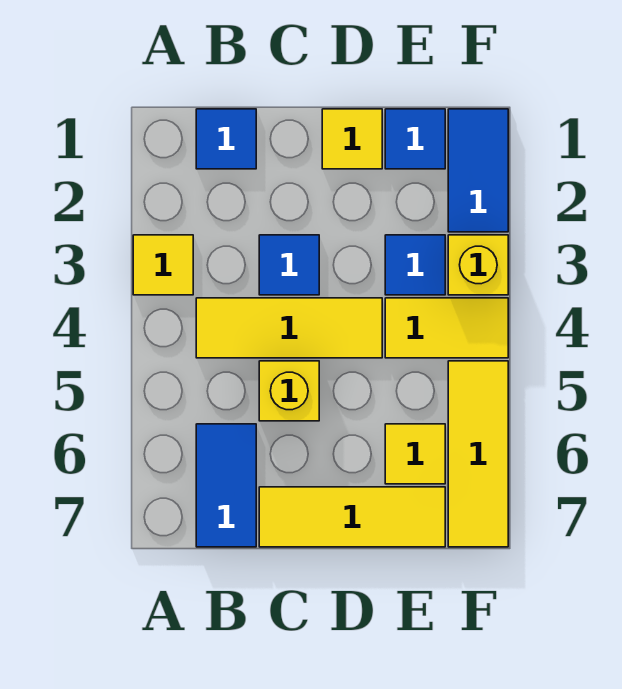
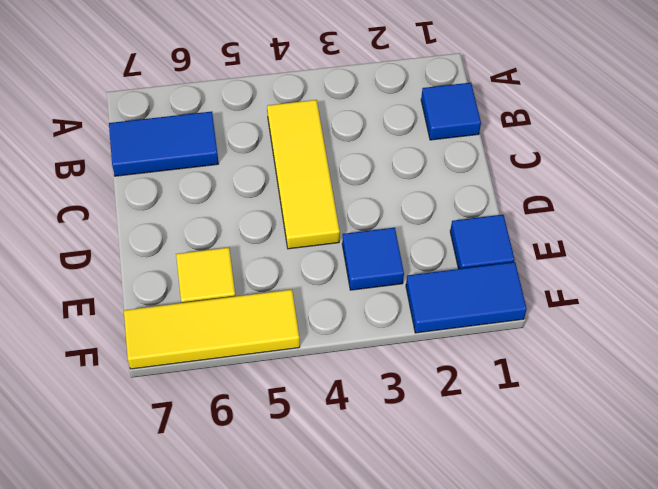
none -> yellow 1x1 tile [133,235,193,295]
none -> blue 1x1 tile [259,235,319,295]
none -> yellow 1x1 brick [259,361,319,421]

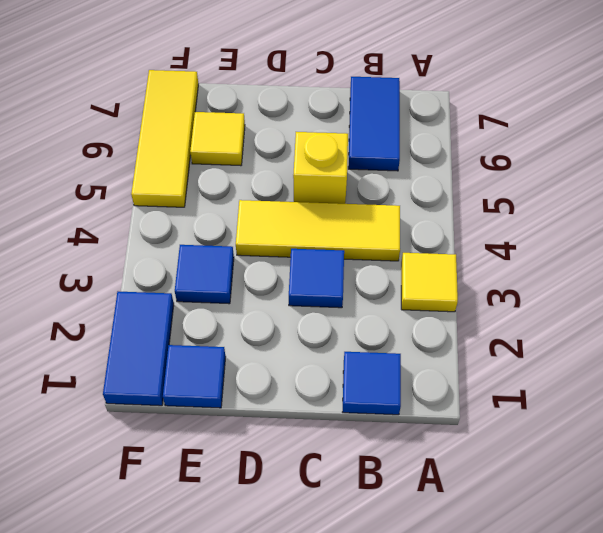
none -> yellow 1x3 tile [259,487,445,547]
none -> yellow 1x1 tile [322,109,382,169]
none -> yellow 1x2 tile [385,298,508,358]

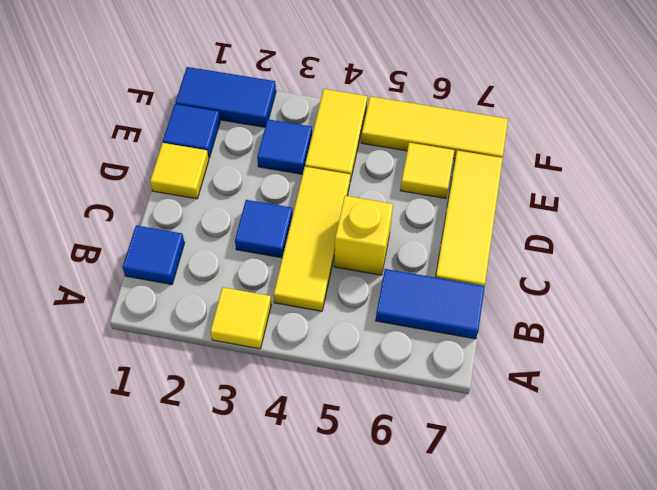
none -> yellow 1x1 brick [448,235,508,295]

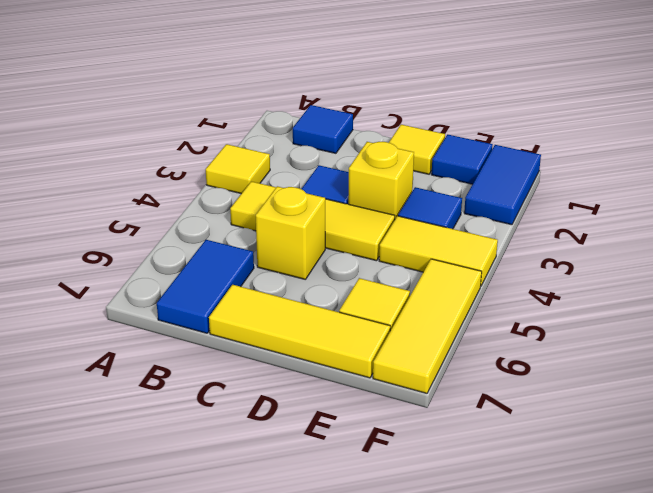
yellow 1x1 brick [348,142,414,219] -> yellow 1x1 brick moved to [448,235,508,295]

